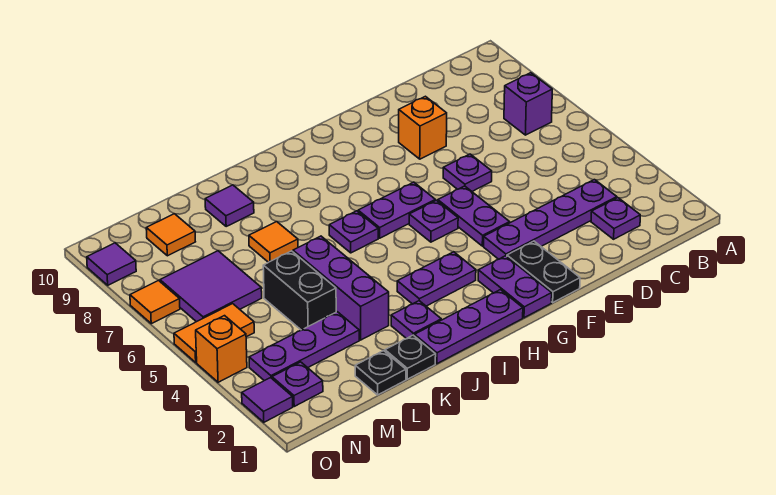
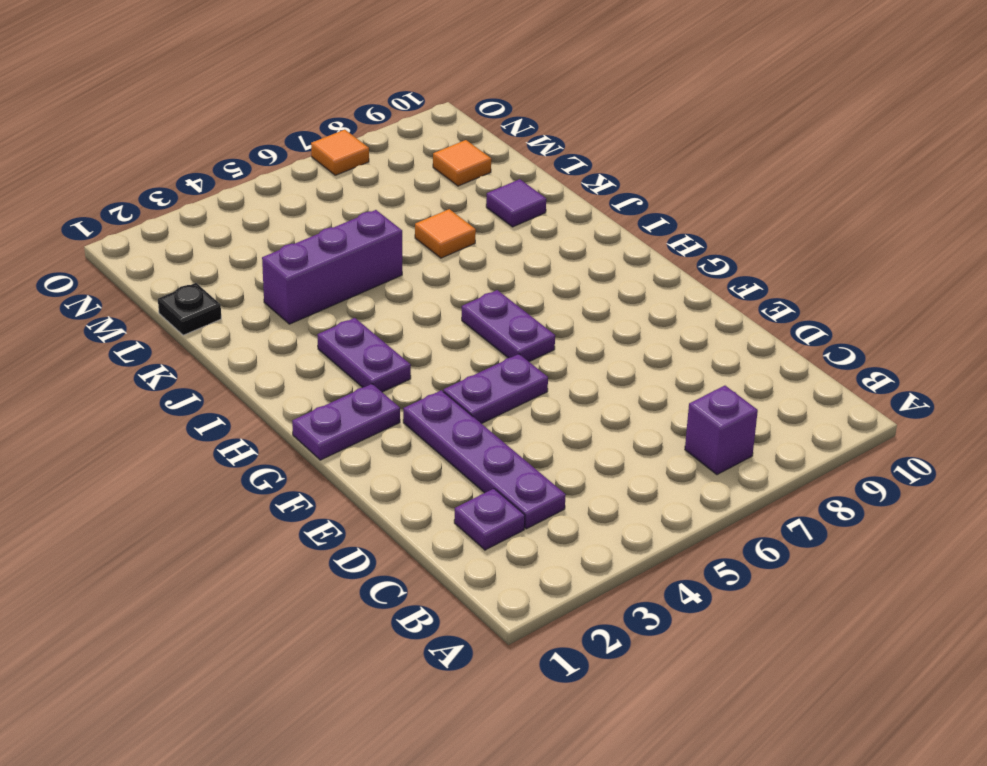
none -> purple 1x1 plate [443,154,492,191]
none -> orange 1x1 brick [399,96,447,159]
none -> black 1x2 plate [507,241,580,302]

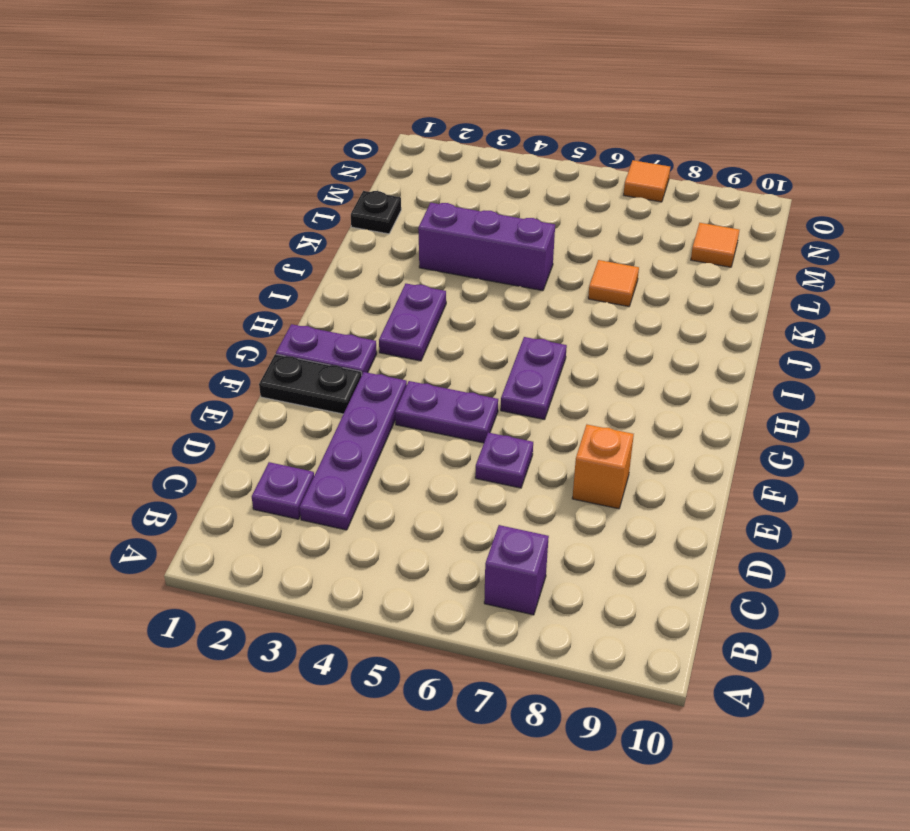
none -> purple 1x1 plate [409,200,458,242]
none -> purple 1x3 plate [415,290,523,364]
none -> purple 1x1 plate [329,211,378,253]

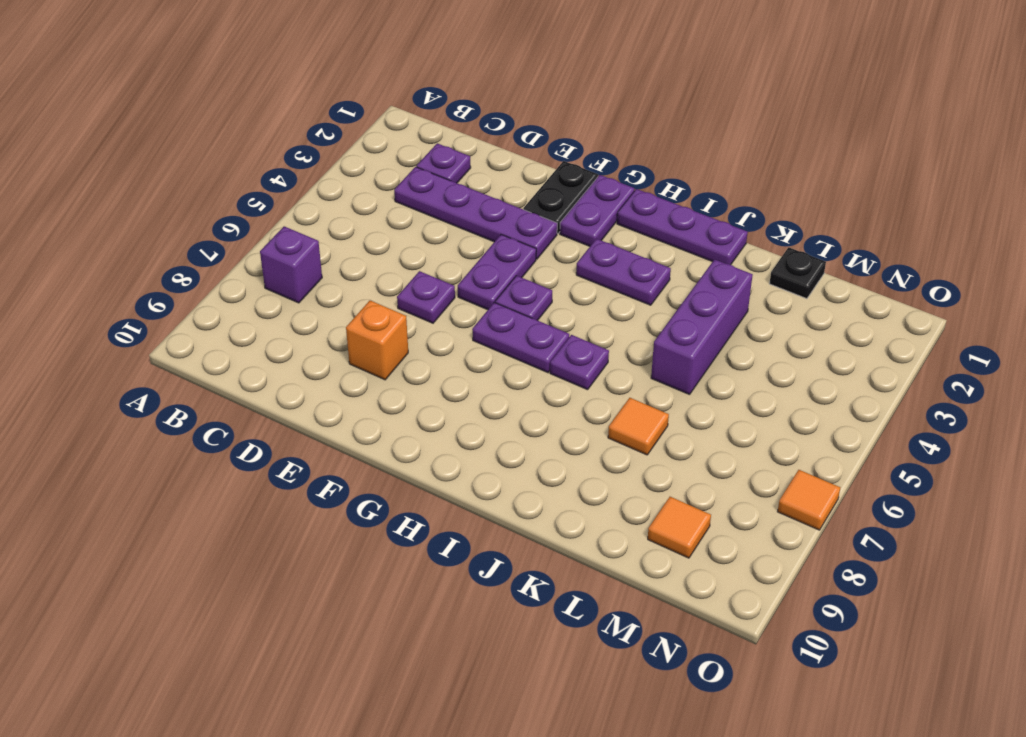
none -> purple 1x1 plate [391,301,441,339]
none -> black 1x1 plate [385,335,436,379]
none -> purple 1x1 tile [205,185,254,226]

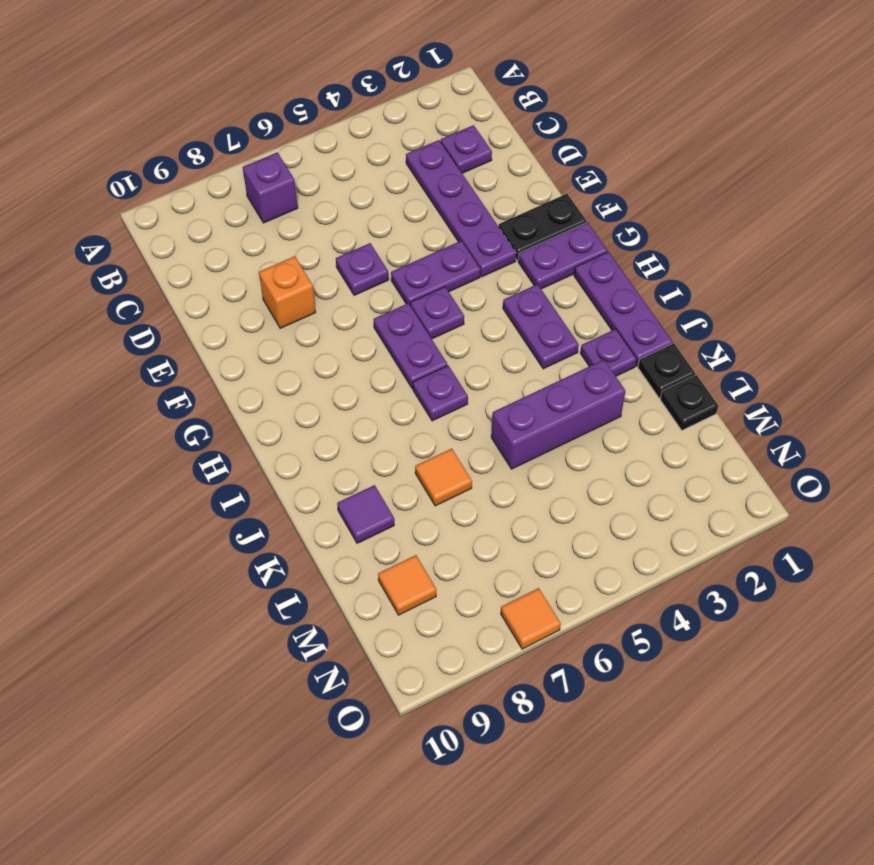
none -> purple 1x3 plate [249,312,359,381]
none -> black 1x2 brick [263,251,336,330]
none -> purple 2x2 tile [160,251,262,322]

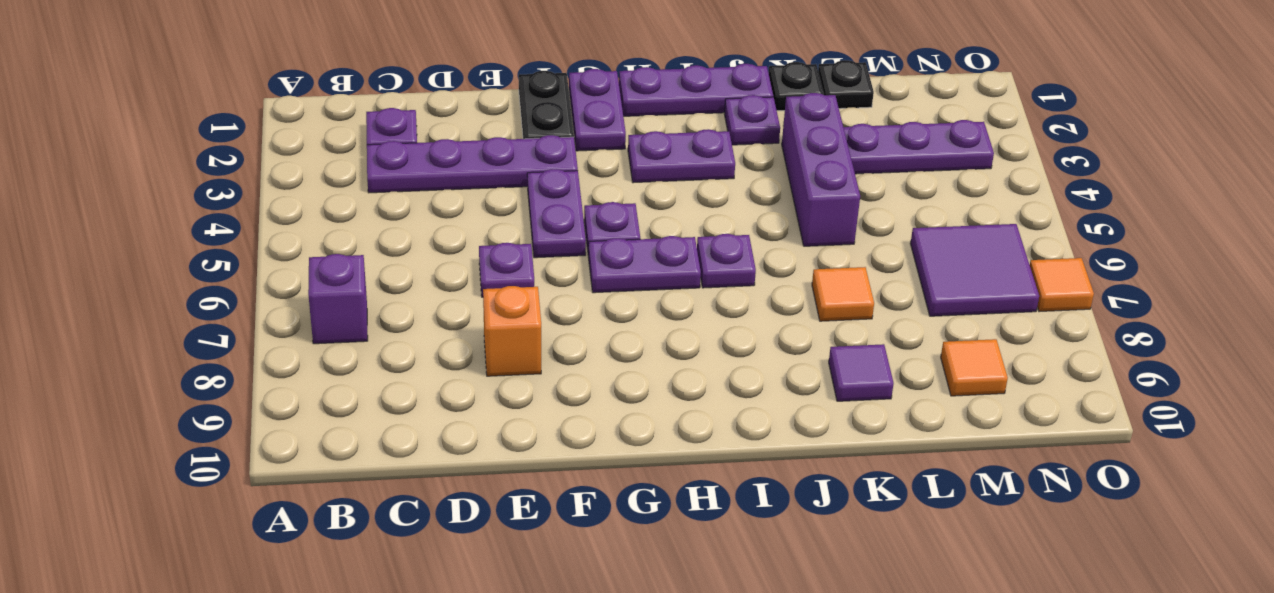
none -> black 1x2 brick [263,251,336,330]
none -> purple 1x1 plate [272,362,323,406]
none -> orange 1x2 tile [174,304,254,362]

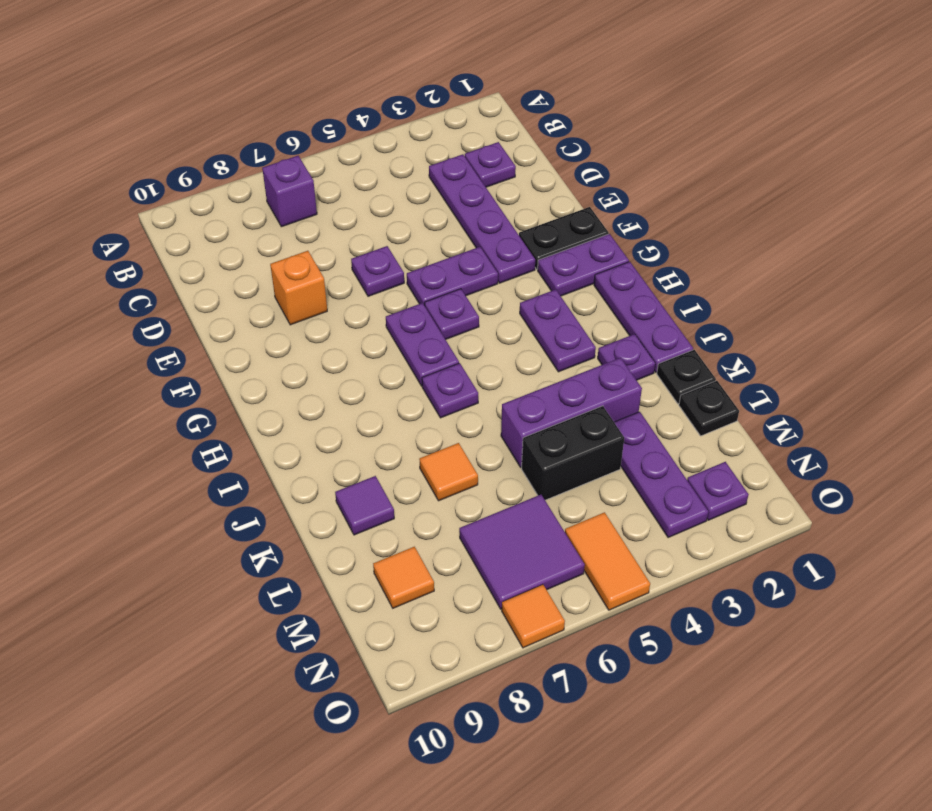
none -> purple 1x1 tile [242,378,293,422]
none -> orange 1x1 brick [196,316,247,382]
none -> purple 1x1 tile [87,243,136,285]

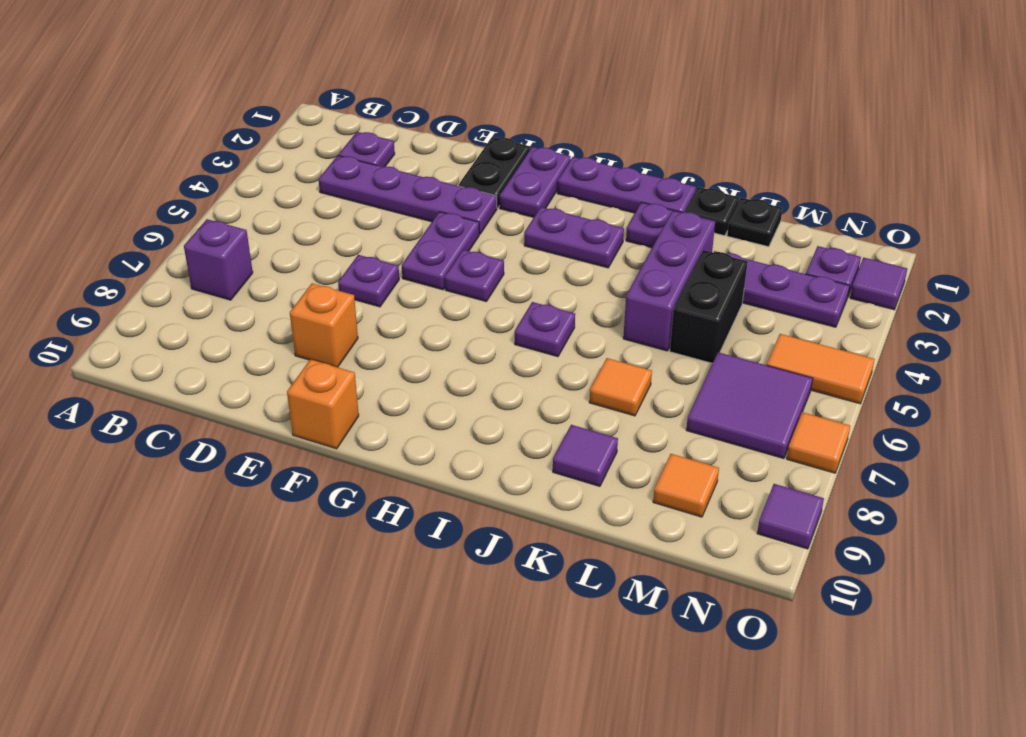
orange 1x1 brick [287,359,359,449] -> orange 1x1 brick moved to [196,316,247,382]
none -> purple 1x2 plate [358,182,435,238]

